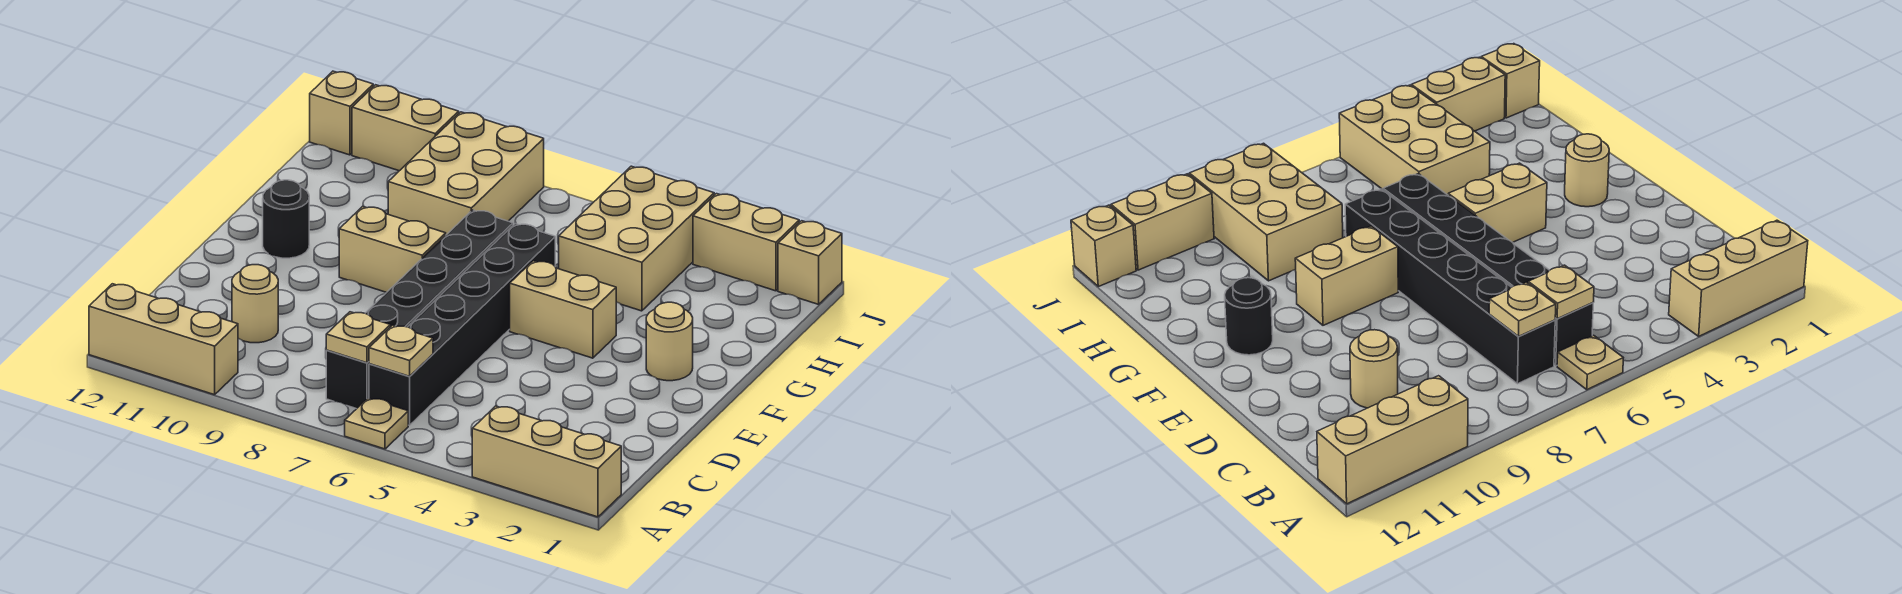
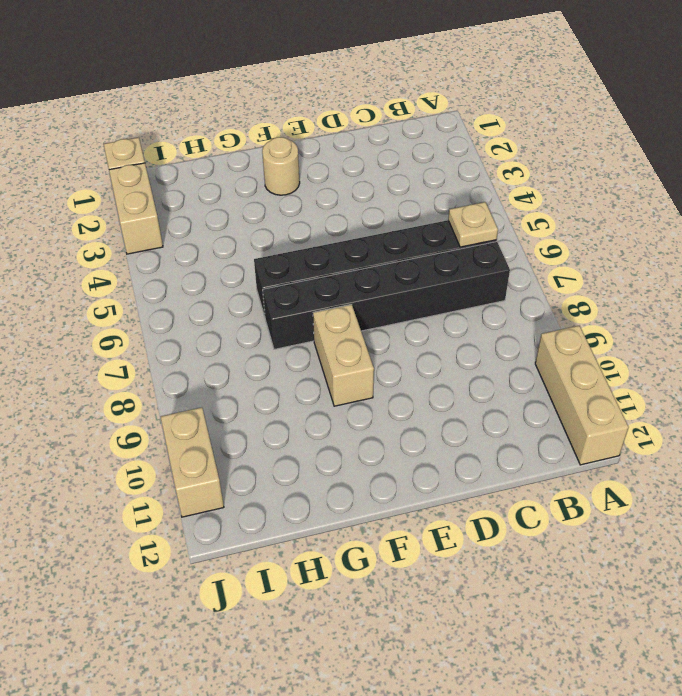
none -> tan 1x3 brick [472,406,621,517]
none -> tan 1x1 plate [345,398,408,449]
none -> tan 1x1 round brick [232,265,278,343]

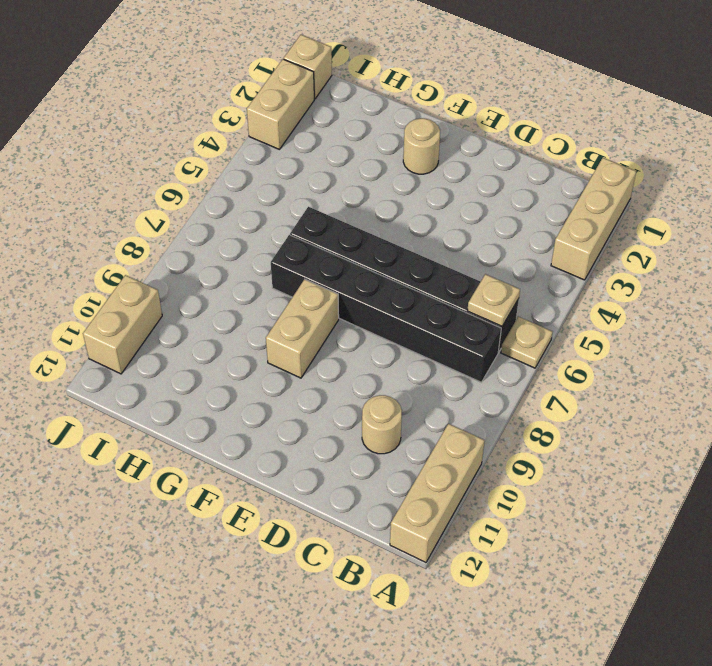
none -> tan 1x2 brick [510,261,616,358]
none -> black 1x1 round brick [263,180,309,258]
none -> tan 2x3 brick [559,166,714,311]

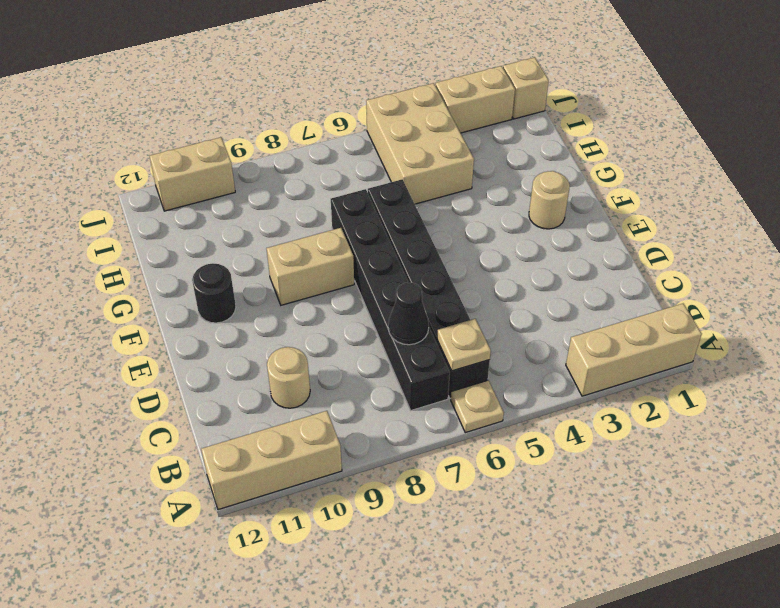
black 1x1 cone [388,283,429,345] -> none
none -> tan 1x2 brick [510,261,616,358]
none -> tan 2x3 brick [388,112,544,235]
none -> tan 1x1 brick [310,71,373,155]

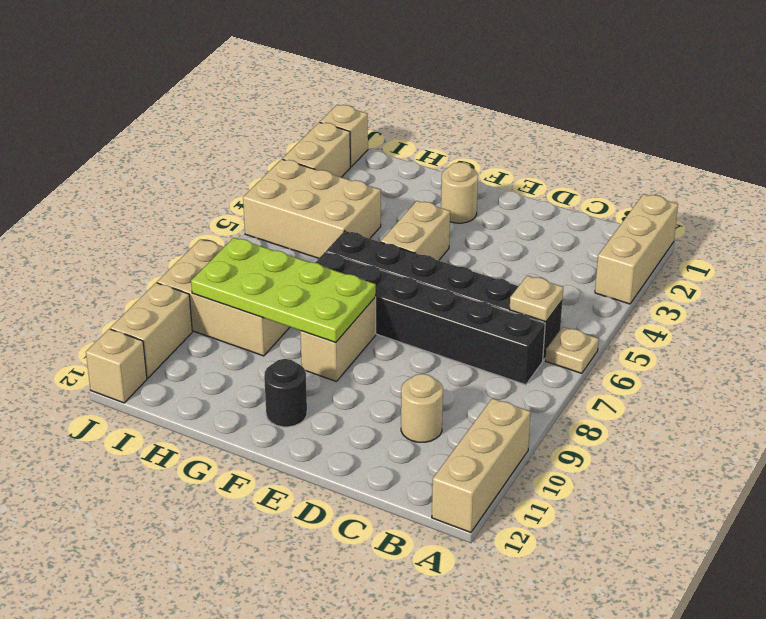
lime 2x4 plate [191,238,376,342] -> none
none -> tan 1x1 plate [326,312,390,363]

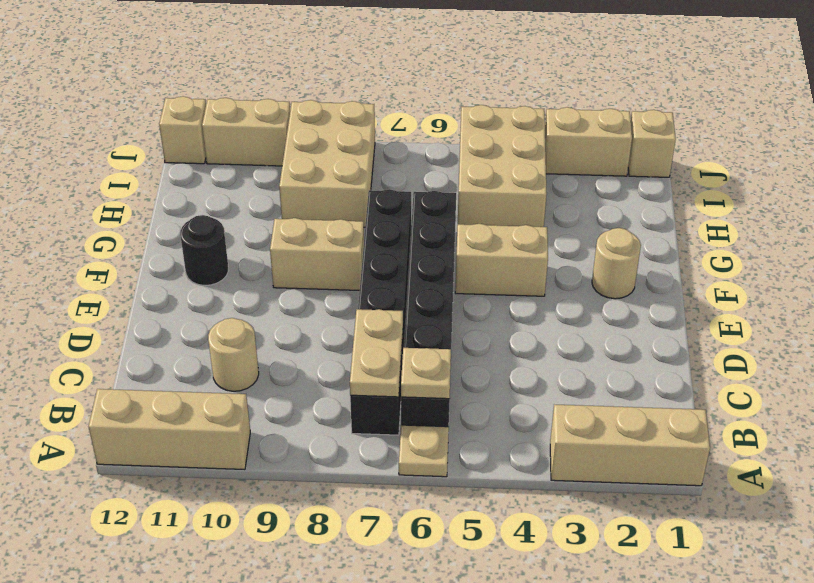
tan 1x2 plate [350,309,403,397] -> tan 1x1 plate [326,312,390,363]

